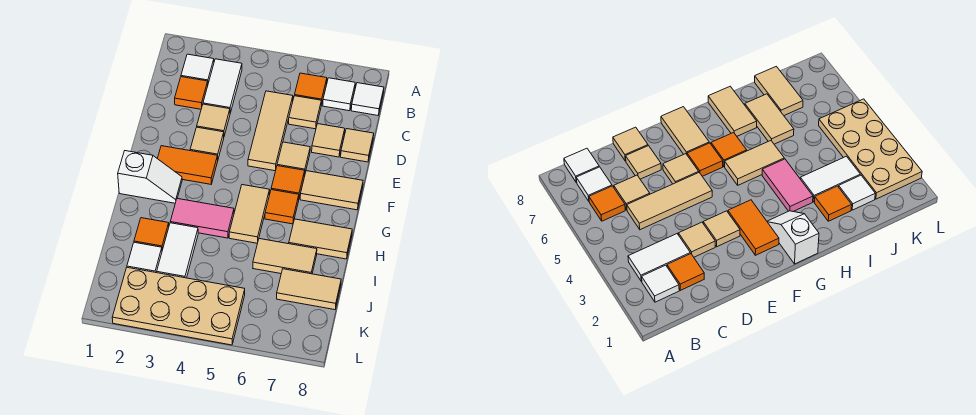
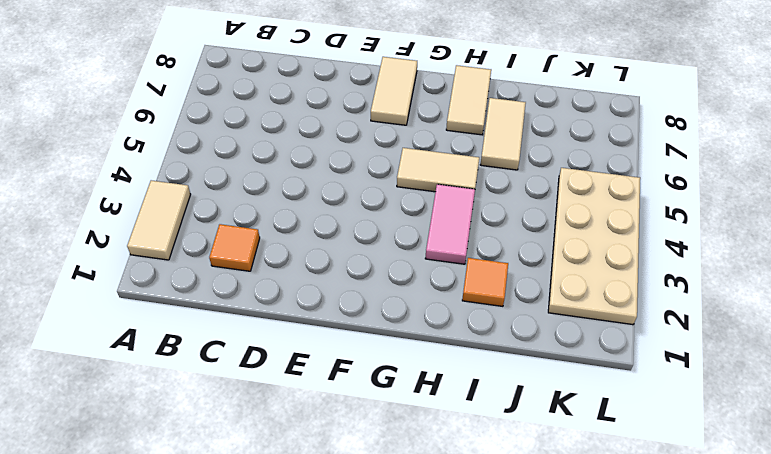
tan 1x2 tile [127,180,191,260] -> tan 1x2 tile moved to [277,269,341,310]
none -> white 1x1 tile [181,54,214,83]
none -> white 1x2 tile [203,59,242,113]
none -> orange 1x1 tile [295,73,327,105]

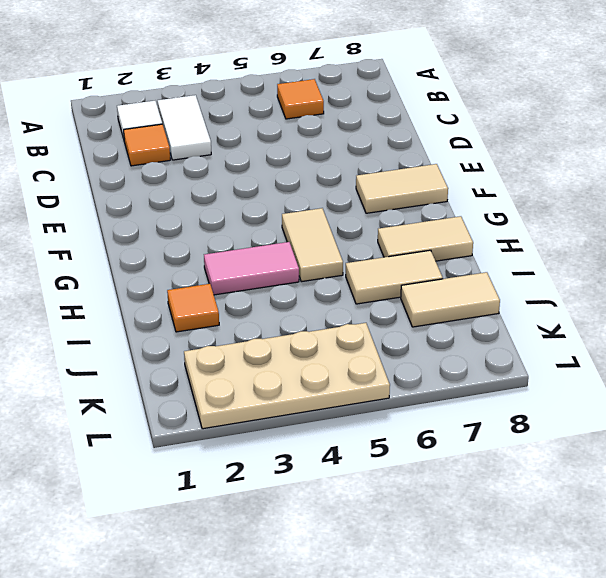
none -> white 1x1 tile [323,78,355,111]
none -> white 1x1 tile [351,83,384,115]
none -> tan 1x3 tile [248,91,293,171]

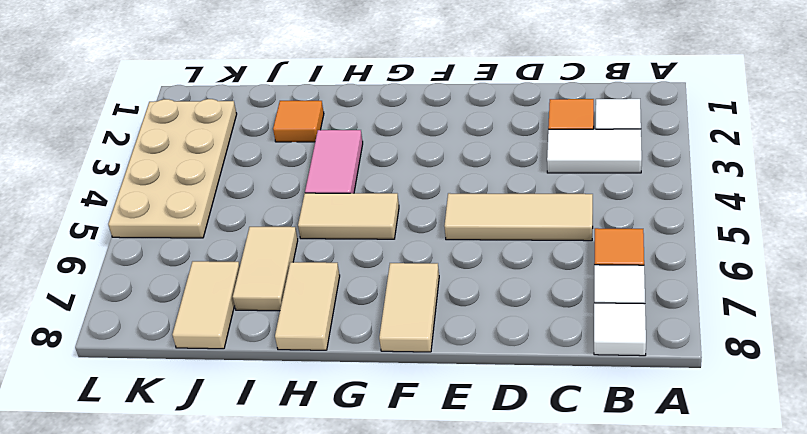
none -> tan 1x1 tile [289,96,321,129]
none -> tan 1x1 tile [197,104,230,136]
none -> tan 1x1 tile [312,124,345,157]

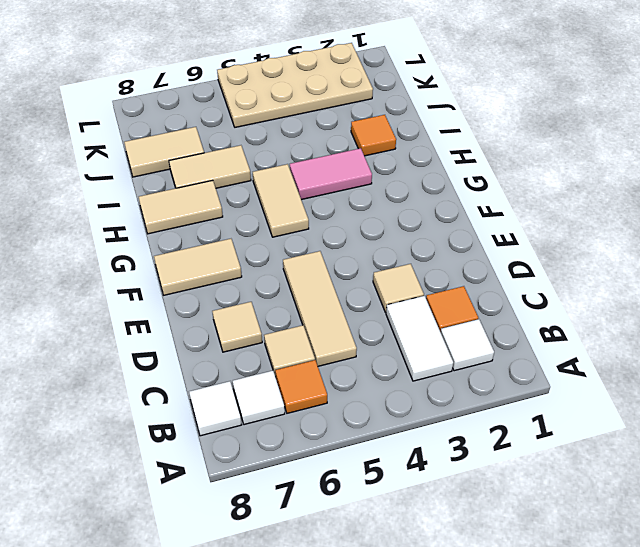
none -> tan 1x1 tile [341,129,374,162]
none -> tan 1x1 tile [190,127,224,159]
none -> tan 1x1 tile [277,142,310,173]

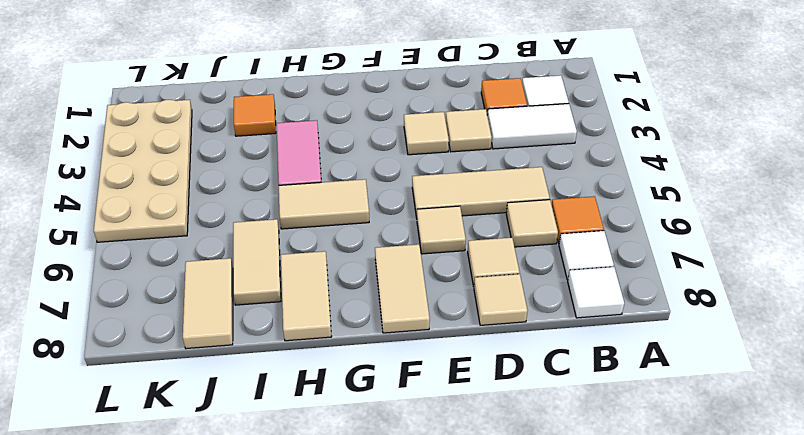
none -> orange 1x2 tile [157,146,218,184]
none -> orange 1x1 tile [271,166,305,197]
none -> white 1x2 slope [118,151,182,203]

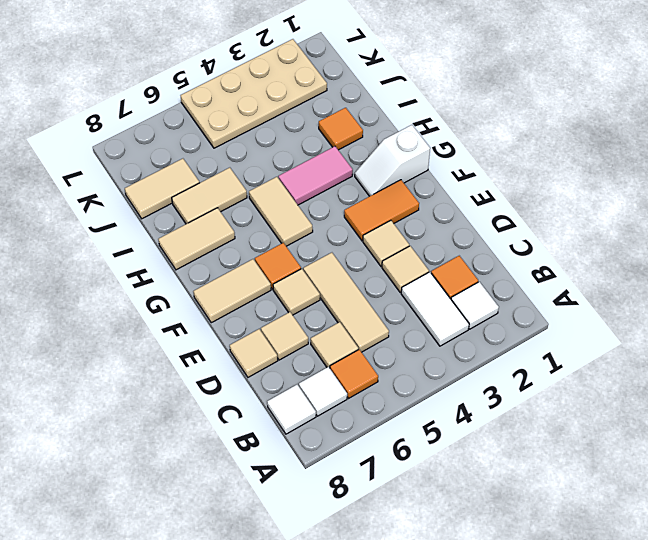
none -> orange 1x1 tile [265,190,299,224]
none -> white 1x2 tile [157,223,198,278]
none -> white 1x1 tile [127,242,162,273]

